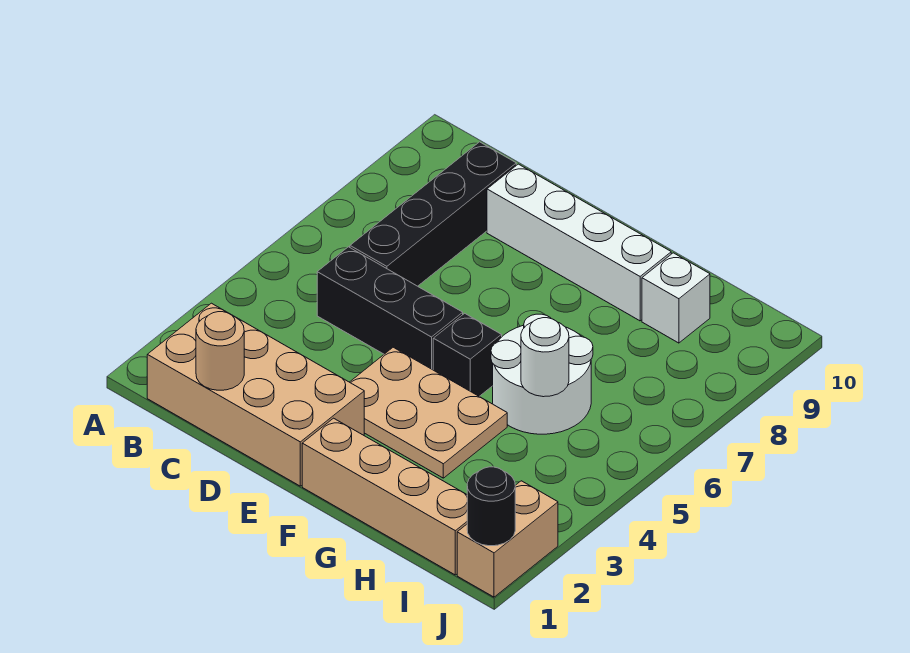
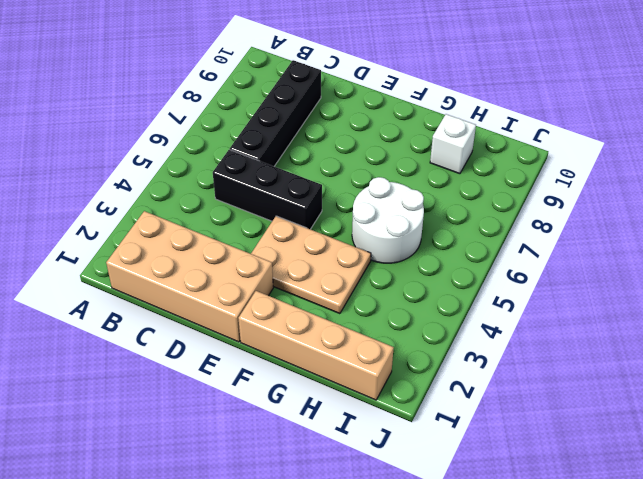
none -> white 1x4 brick [487,164,671,321]
none -> black 1x1 brick [433,313,502,396]
none -> tan 1x2 brick [457,481,558,597]

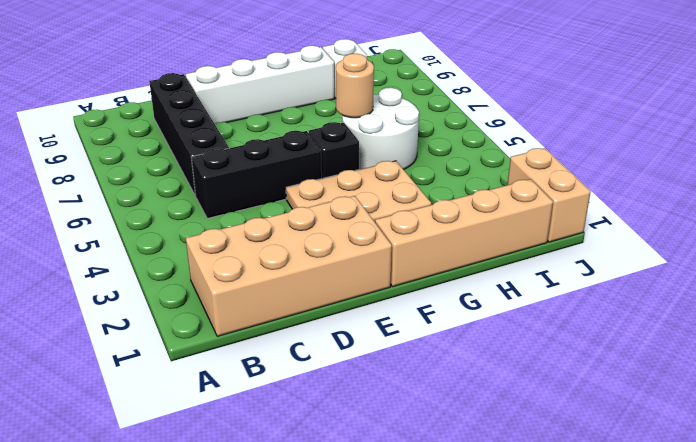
tan 1x1 round brick [336,54,374,118] -> tan 1x1 round brick moved to [196,312,244,390]
none -> white 1x1 round brick [521,318,569,397]
none -> black 1x1 round brick [467,467,515,546]

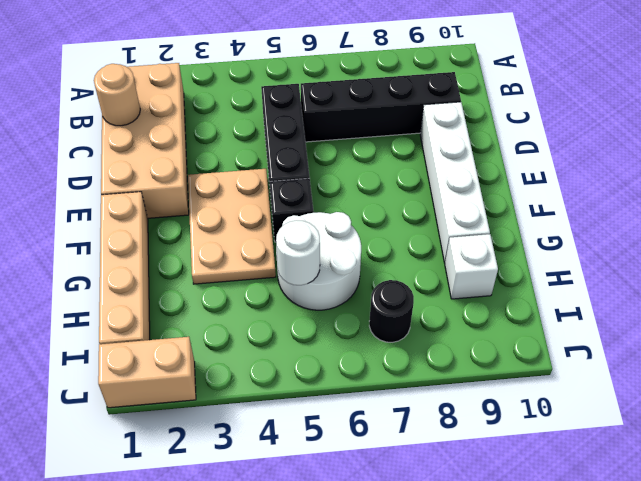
black 1x1 round brick [369,280,414,342] -> black 1x1 round brick moved to [467,467,515,546]

